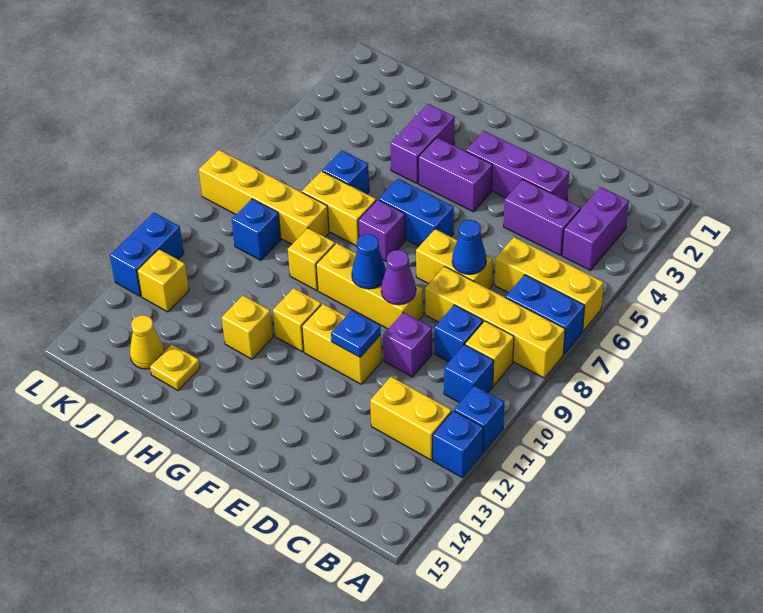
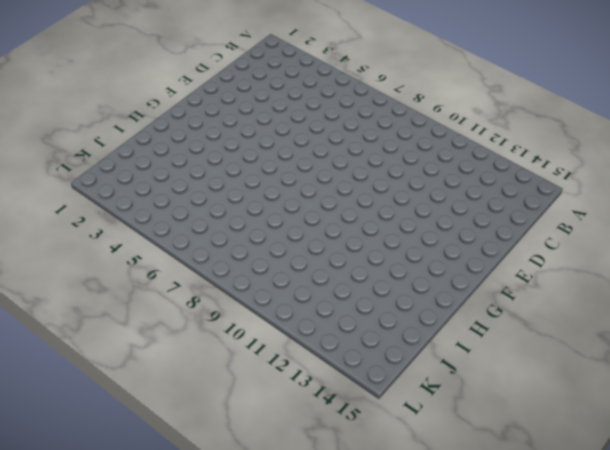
none -> yellow 1x3 brick [495,237,604,331]
none -> blue 1x2 brick [506,275,585,354]
none -> yellow 1x4 brick [425,266,565,378]
none -> blue 1x1 brick [454,386,504,452]

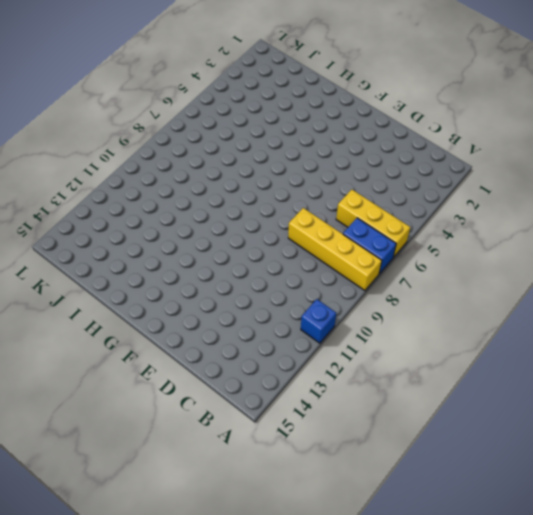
none -> blue 1x1 brick [433,411,483,478]
none -> purple 1x2 brick [562,187,629,270]
none -> yellow 1x1 brick [465,321,514,386]
none -> blue 1x1 brick [444,345,494,403]

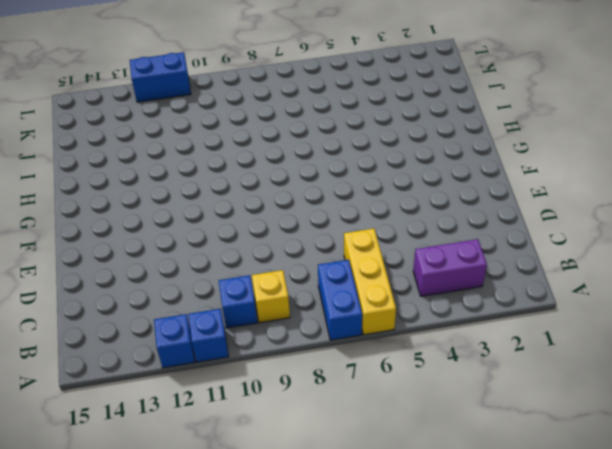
none -> yellow 1x4 brick [425,266,565,378]
none -> yellow 1x2 brick [370,377,452,460]
none -> purple 1x2 brick [504,180,580,255]
none -> blue 1x1 brick [434,305,483,362]

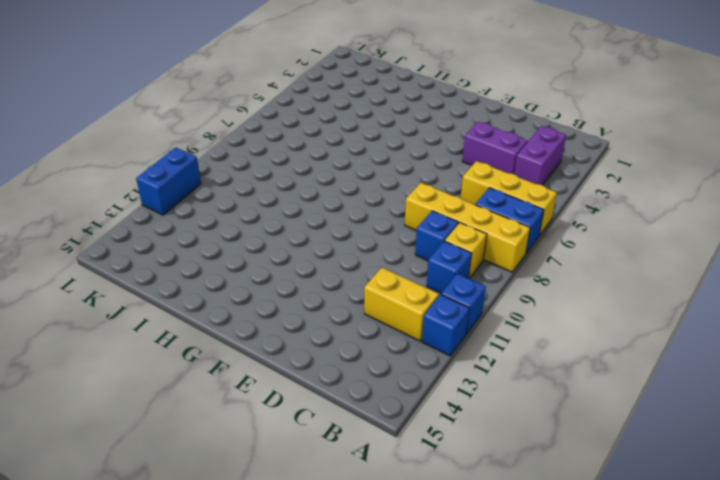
none -> purple 1x3 brick [466,131,569,201]
none -> yellow 1x2 brick [416,229,493,289]
none -> purple 1x1 brick [383,312,432,377]
none -> yellow 1x3 brick [316,243,423,329]

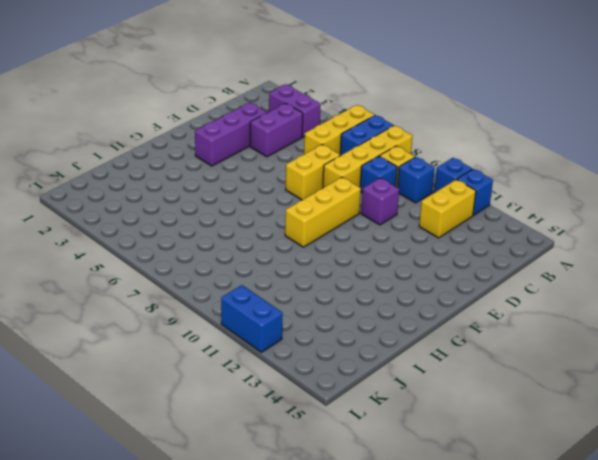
none -> yellow 1x2 brick [302,304,382,384]
none -> purple 1x2 brick [418,138,492,212]
none -> blue 1x2 brick [379,179,454,246]
none -> purple 1x1 brick [358,200,405,261]

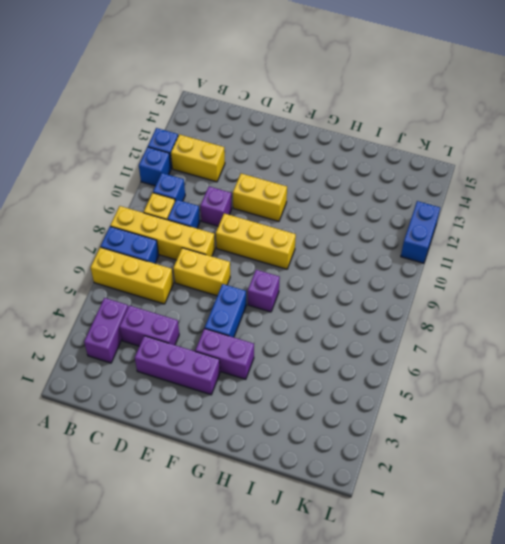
blue 1x2 brick [205,284,246,337] -> blue 1x2 brick turned to [379,179,454,246]
none -> yellow 1x1 brick [273,288,321,352]
none -> purple 1x2 brick [390,104,455,183]
none -> yellow 1x2 brick [302,171,376,246]
none -> yellow 1x1 brick [288,228,335,290]

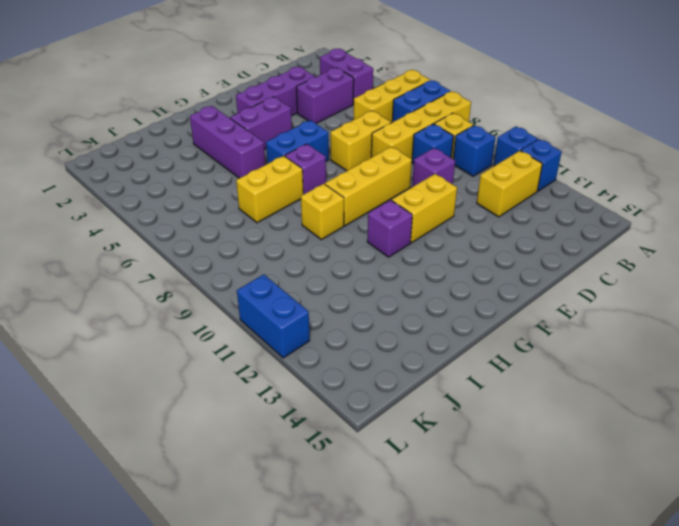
purple 1x1 brick [367,200,412,257] -> yellow 1x1 brick [273,288,321,352]
purple 1x3 brick [190,106,266,178] -> purple 1x2 brick [390,104,455,183]
none -> yellow 1x1 brick [222,295,273,359]
none -> blue 1x1 brick [322,151,369,194]
none -> yellow 1x4 brick [199,150,329,244]
none -> yellow 1x1 plate [150,344,200,390]

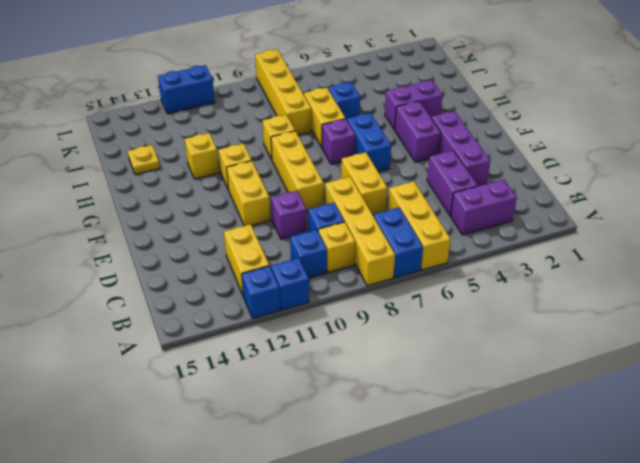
none -> blue 1x1 brick [232,199,281,260]
none -> yellow 1x1 cone [130,315,164,369]
none -> yellow 1x1 brick [137,249,189,312]
none -> blue 1x1 cone [452,220,486,274]

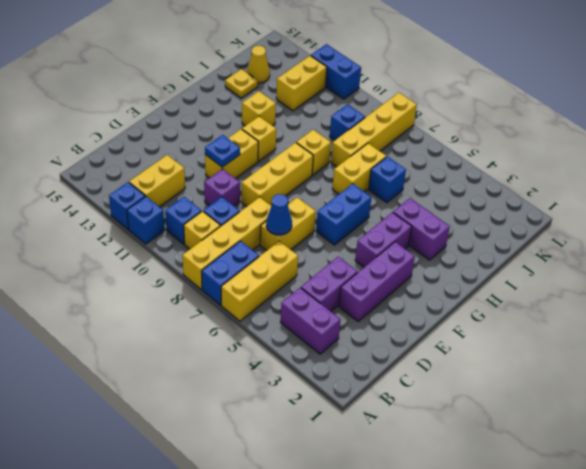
yellow 1x2 brick [276,56,327,111] -> yellow 1x1 brick [137,249,189,312]
none -> purple 1x1 brick [358,200,405,261]
none -> purple 1x1 cone [381,250,416,305]
none -> blue 1x1 cone [352,234,386,289]

